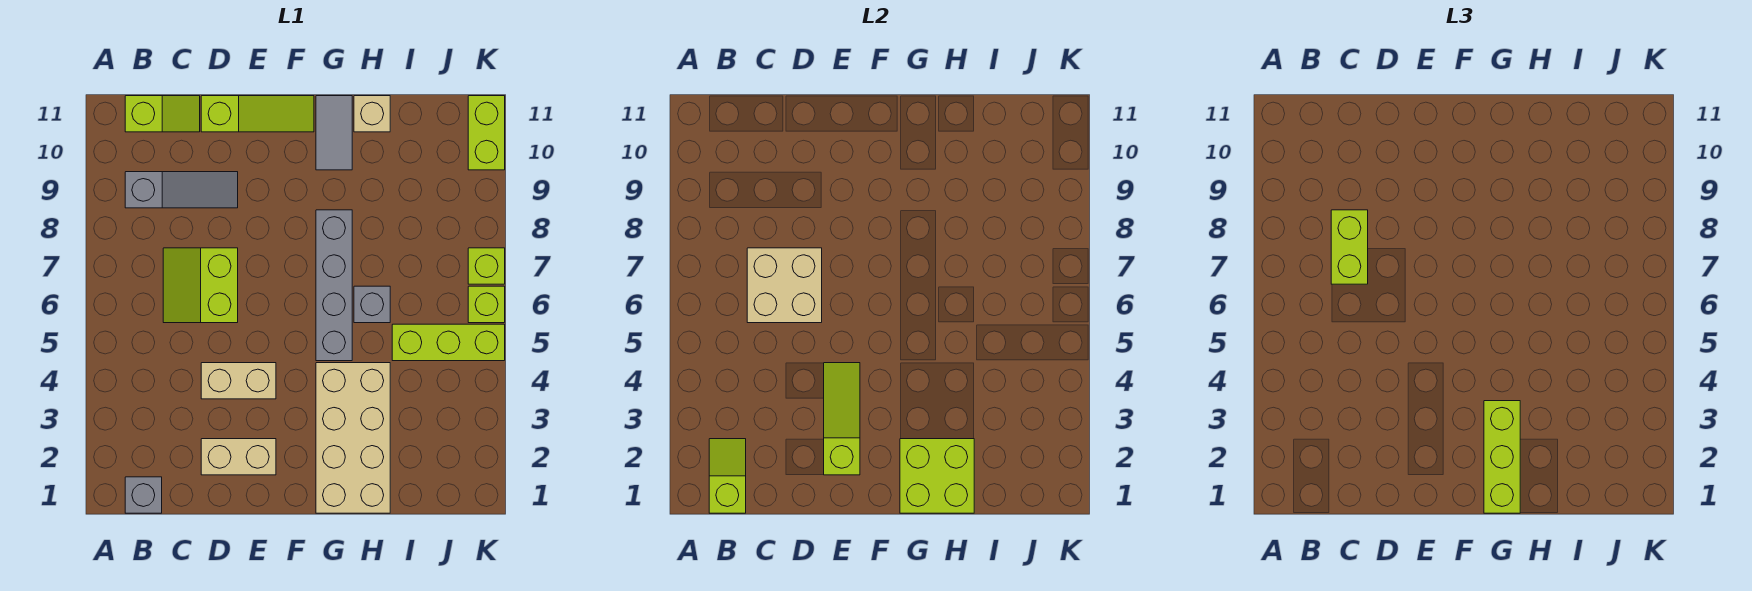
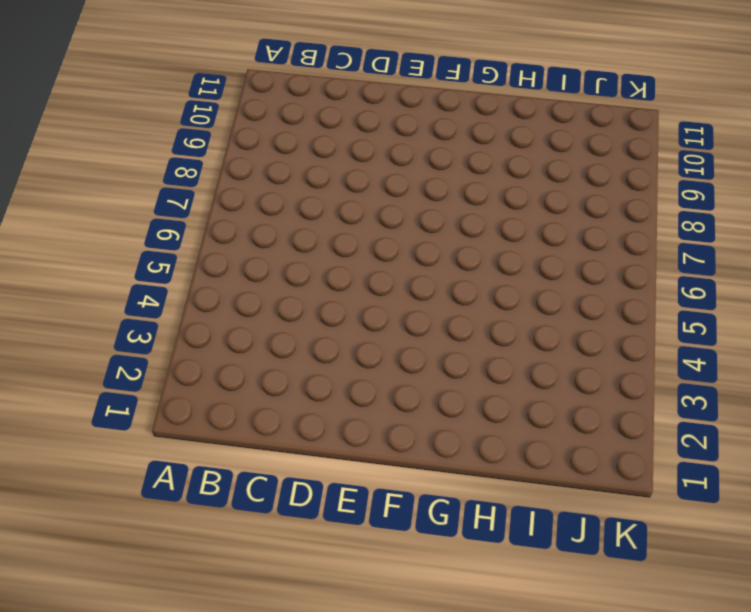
none -> grey 1x1 brick [125,477,162,513]
none -> grey 1x3 slope [125,172,238,208]
none -> lime 1x2 slope [125,96,200,132]

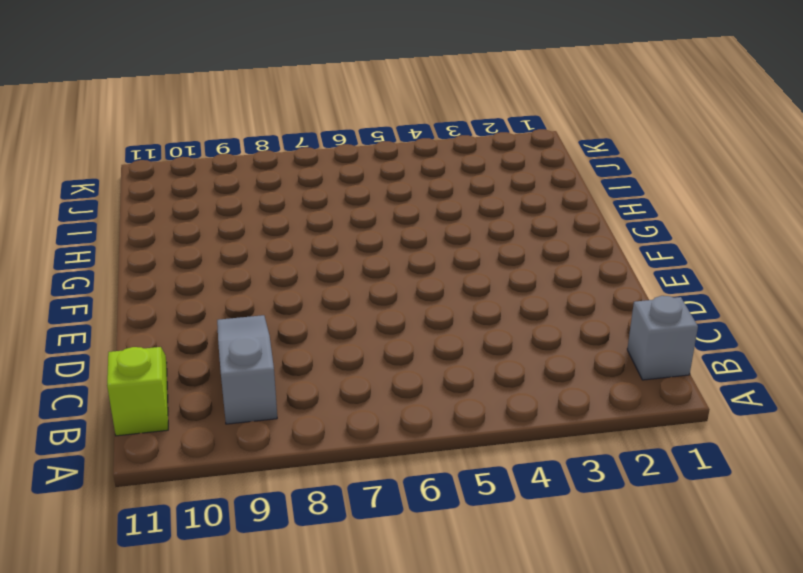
none -> lime 2x2 slope [163,248,238,323]
none -> tan 1x2 brick [201,439,276,475]
none -> tan 1x2 brick [201,363,276,399]

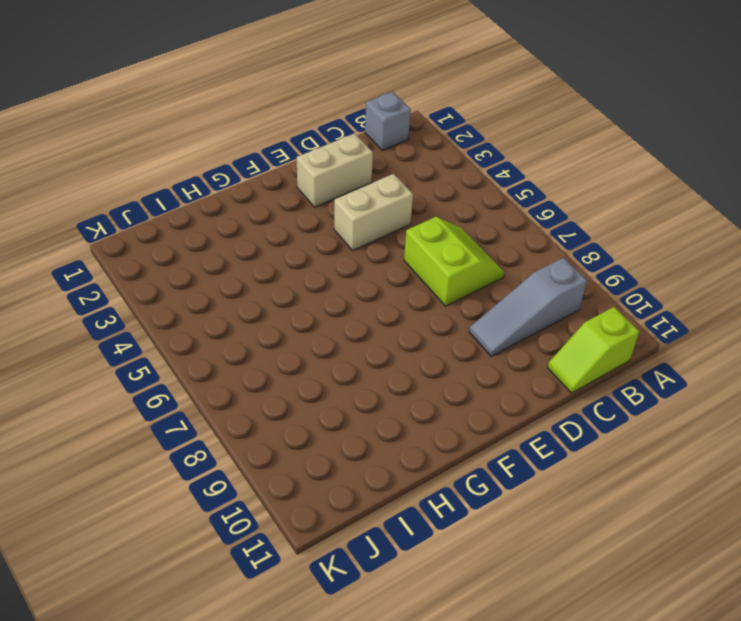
none -> lime 1x3 slope [201,96,314,132]
none -> tan 2x4 brick [316,363,390,513]
none -> grey 1x4 brick [316,210,352,361]

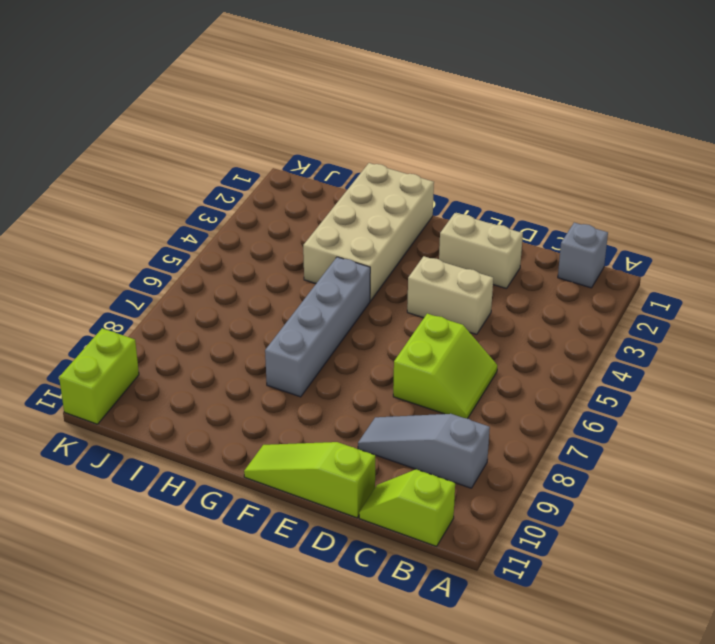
none -> grey 1x2 tile [316,96,352,170]
none -> grey 1x1 brick [354,286,390,323]
none -> tan 1x1 brick [354,96,390,132]

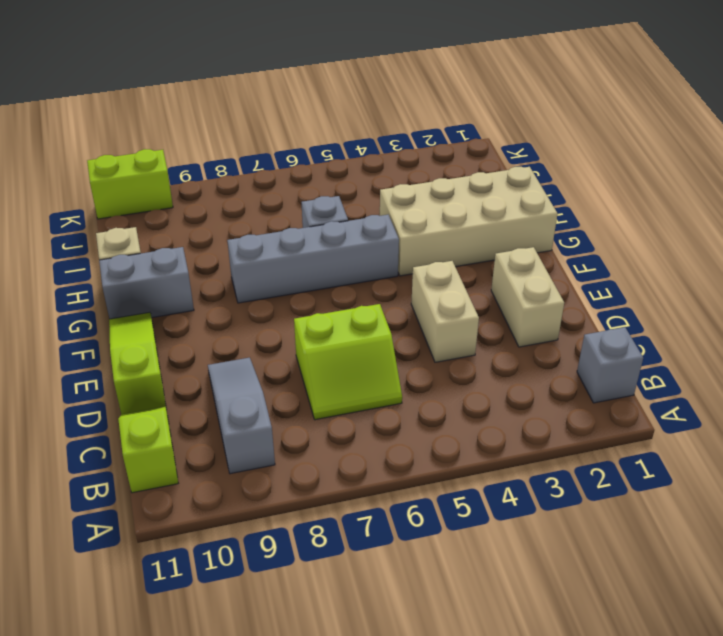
grey 1x2 brick [99,247,194,319] -> grey 1x2 tile [316,96,352,170]
none -> lime 1x3 brick [392,324,505,361]
none -> lime 1x1 brick [468,286,505,323]
none -> lime 1x1 brick [468,248,505,284]

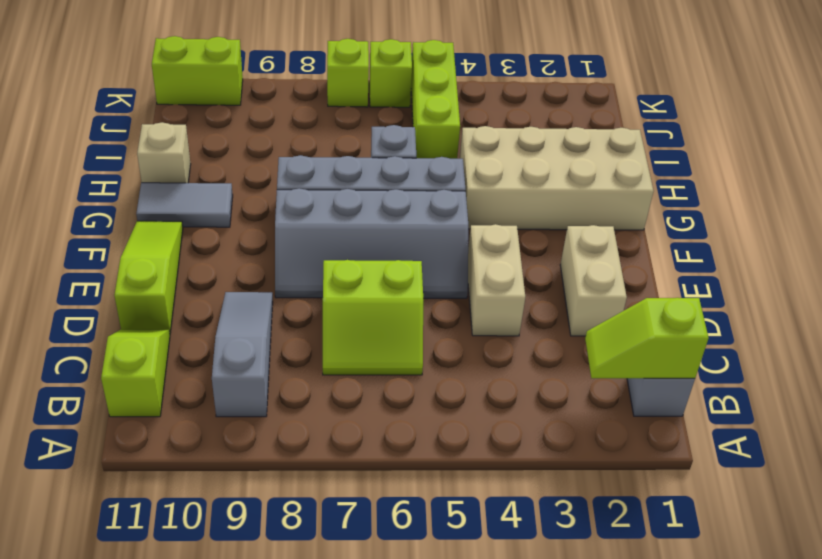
grey 2x4 slope [275,188,468,298] -> none
none -> tan 2x2 brick [747,248,822,323]
none -> lime 1x3 slope [824,363,860,475]
none -> lime 2x2 brick [900,439,974,513]

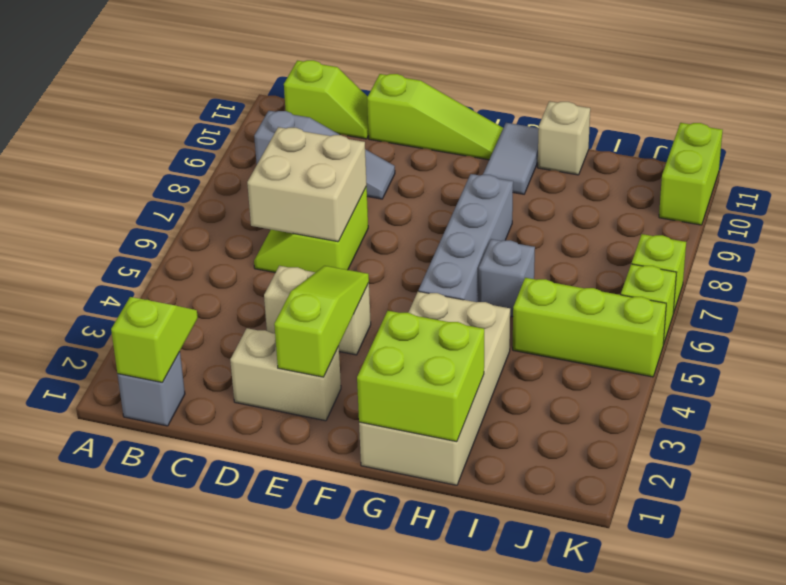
none -> lime 1x2 brick [1331,210,1368,284]
none -> lime 1x3 brick [1484,401,1520,513]

